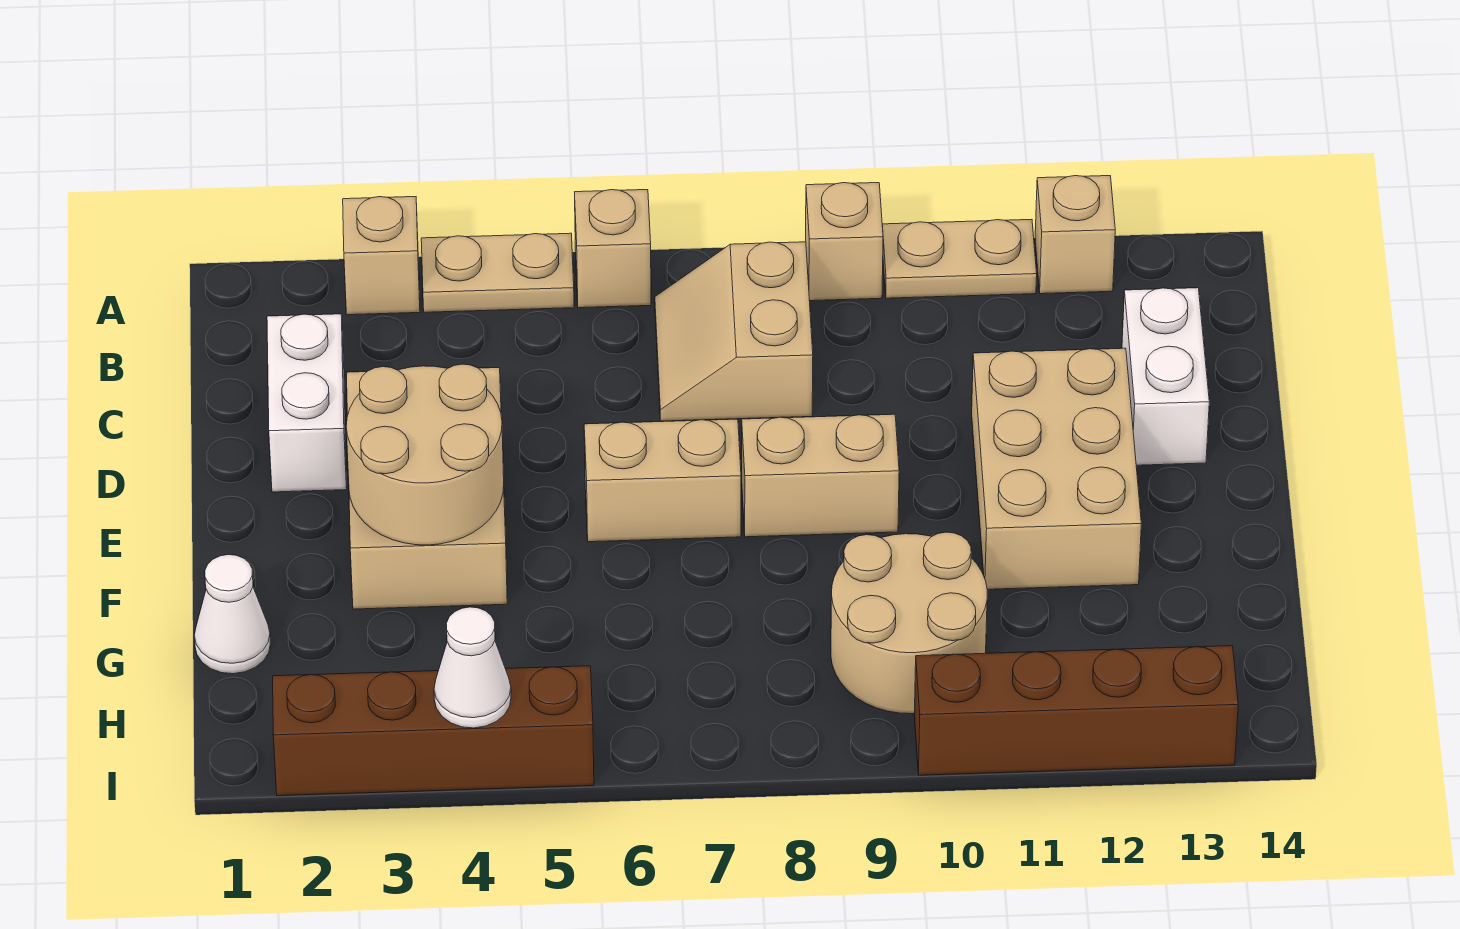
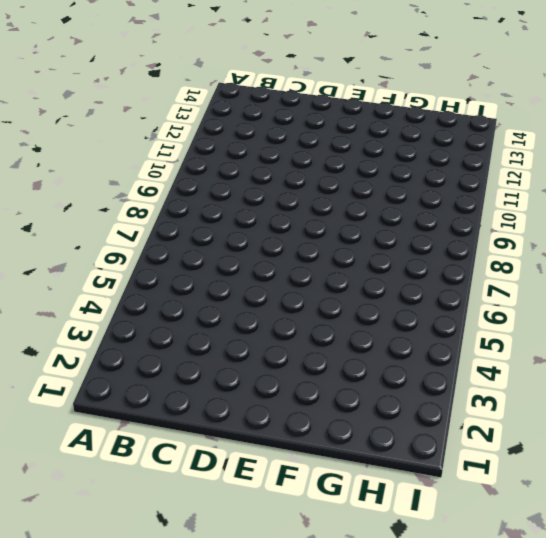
none -> tan 1x1 brick [343,197,420,315]
none -> tan 1x2 plate [421,233,574,312]
none -> tan 1x1 brick [575,190,651,308]

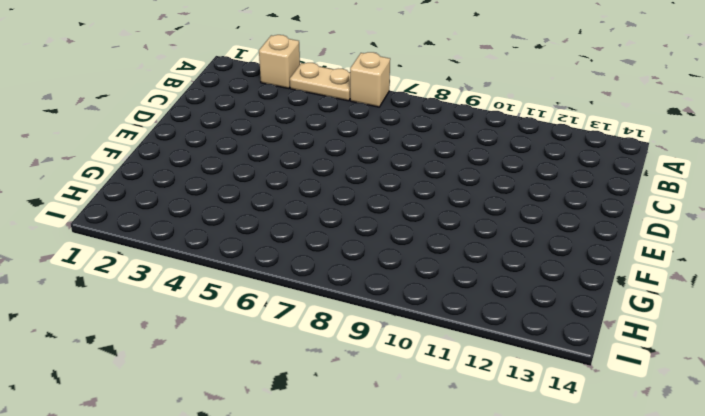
none -> tan 1x1 brick [806,183,883,301]
none -> tan 1x2 plate [882,219,1037,298]
none -> tan 1x1 brick [1035,176,1115,294]

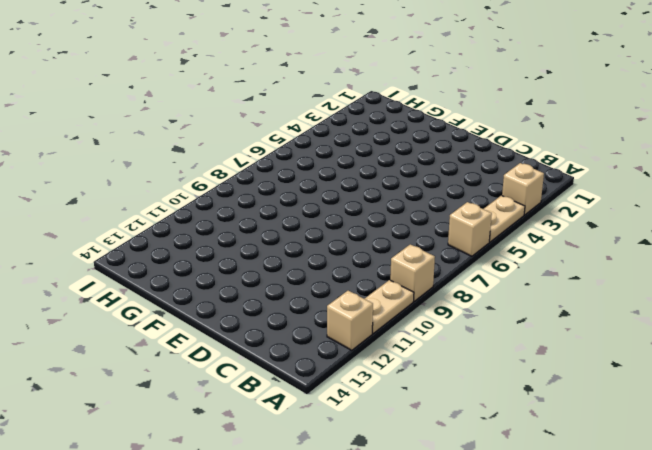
none -> tan 2x2 slope [655,242,813,421]
none -> white 1x2 brick [267,314,347,492]
none -> white 1x2 brick [1122,288,1209,465]

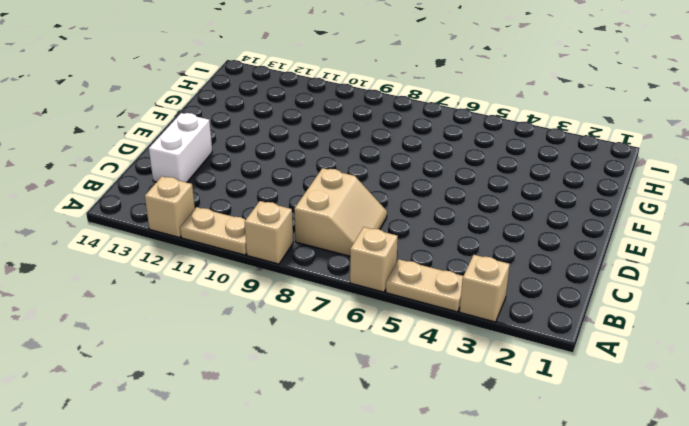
none -> white 1x2 brick [267,314,347,492]
none -> tan 2x3 brick [347,368,507,609]
none -> tan 2x3 brick [972,348,1141,589]

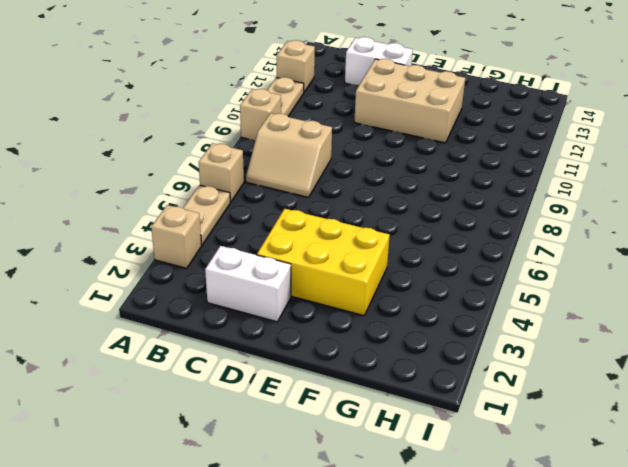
yellow 2x3 brick [257,209,390,316] -> tan 2x3 brick [347,368,507,609]
none -> tan 1x2 brick [584,419,741,542]
none -> tan 1x2 brick [742,414,899,537]
none -> white 1x1 cone [194,555,270,674]

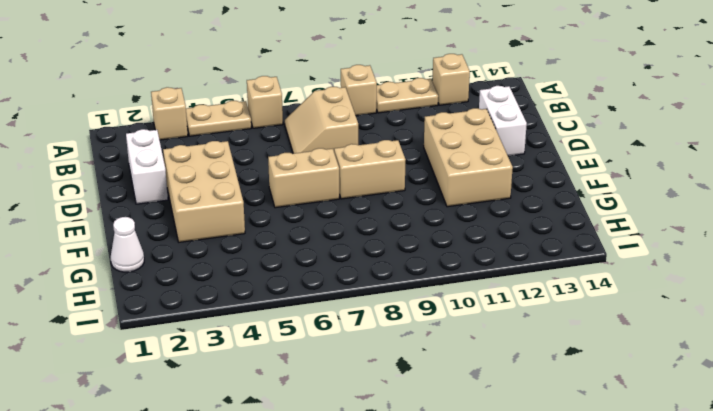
none -> tan 2x2 round brick [831,532,987,714]
none -> brown 1x4 brick [273,666,594,796]
none -> brown 1x4 brick [914,646,1238,775]

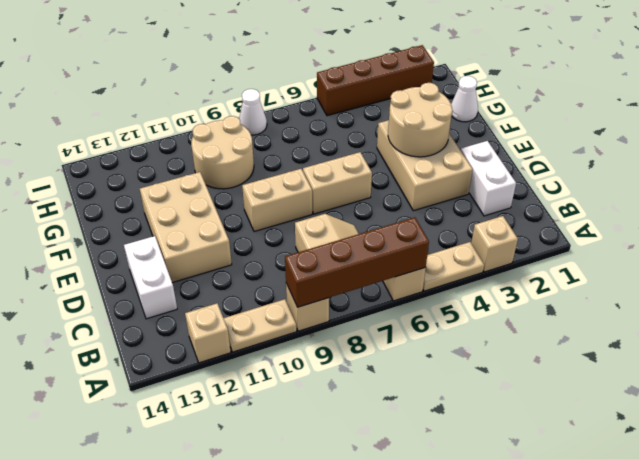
brown 1x4 brick [285,217,429,307] -> brown 1x4 brick moved to [914,646,1238,775]
white 1x1 cone [239,89,267,135] -> white 1x1 cone moved to [434,607,511,728]

